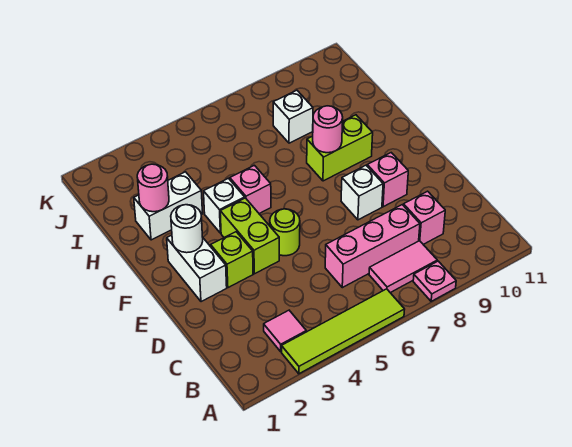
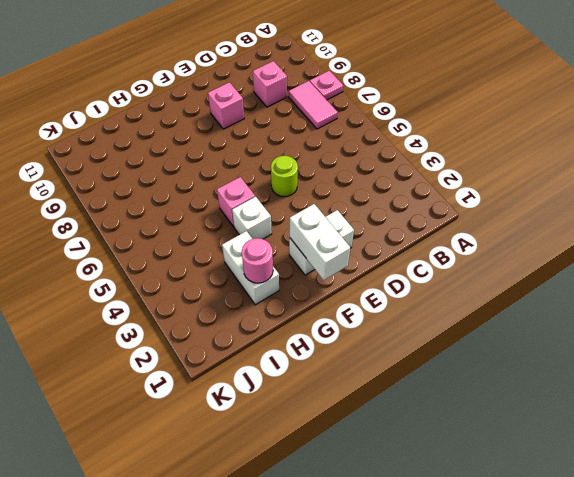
white 1x2 brick [290,204,350,280] -> white 1x1 round brick [171,205,203,253]
none -> lime 1x4 tile [282,289,405,374]
none -> pink 1x1 tile [264,310,306,352]
none -> pink 1x3 brick [325,205,420,288]

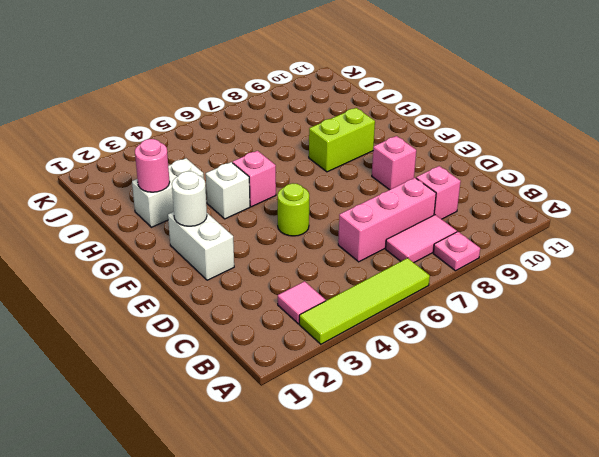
none -> lime 1x1 brick [211,232,253,288]
none -> lime 1x2 brick [220,198,279,274]
none -> white 1x1 brick [341,165,383,220]

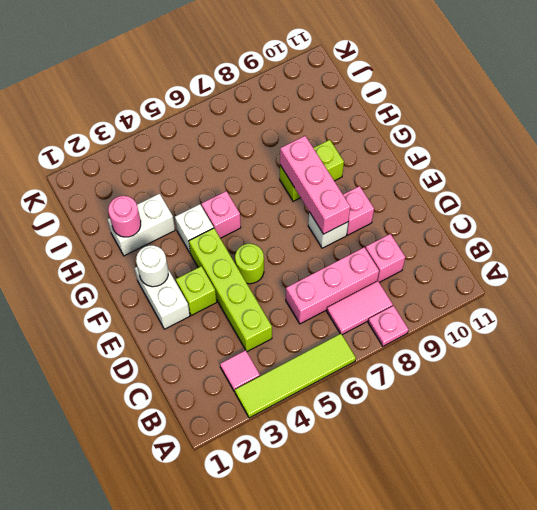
lime 1x4 brick [189,228,272,352] -> lime 1x2 brick [220,198,279,274]
pink 1x3 brick [280,136,350,234] -> pink 1x1 round brick [313,106,343,153]
none -> white 1x1 brick [273,90,313,143]

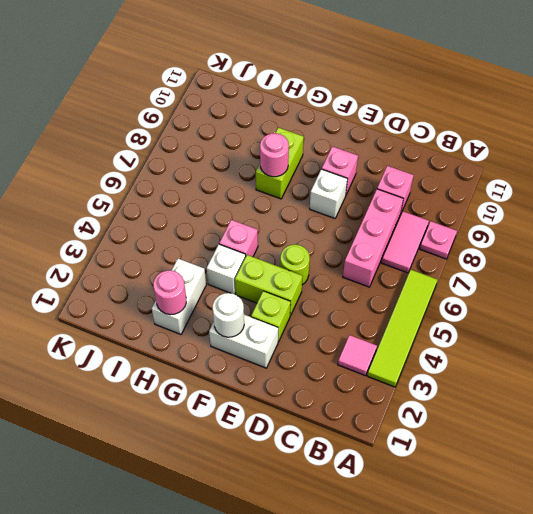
none -> white 1x1 brick [273,90,313,143]

